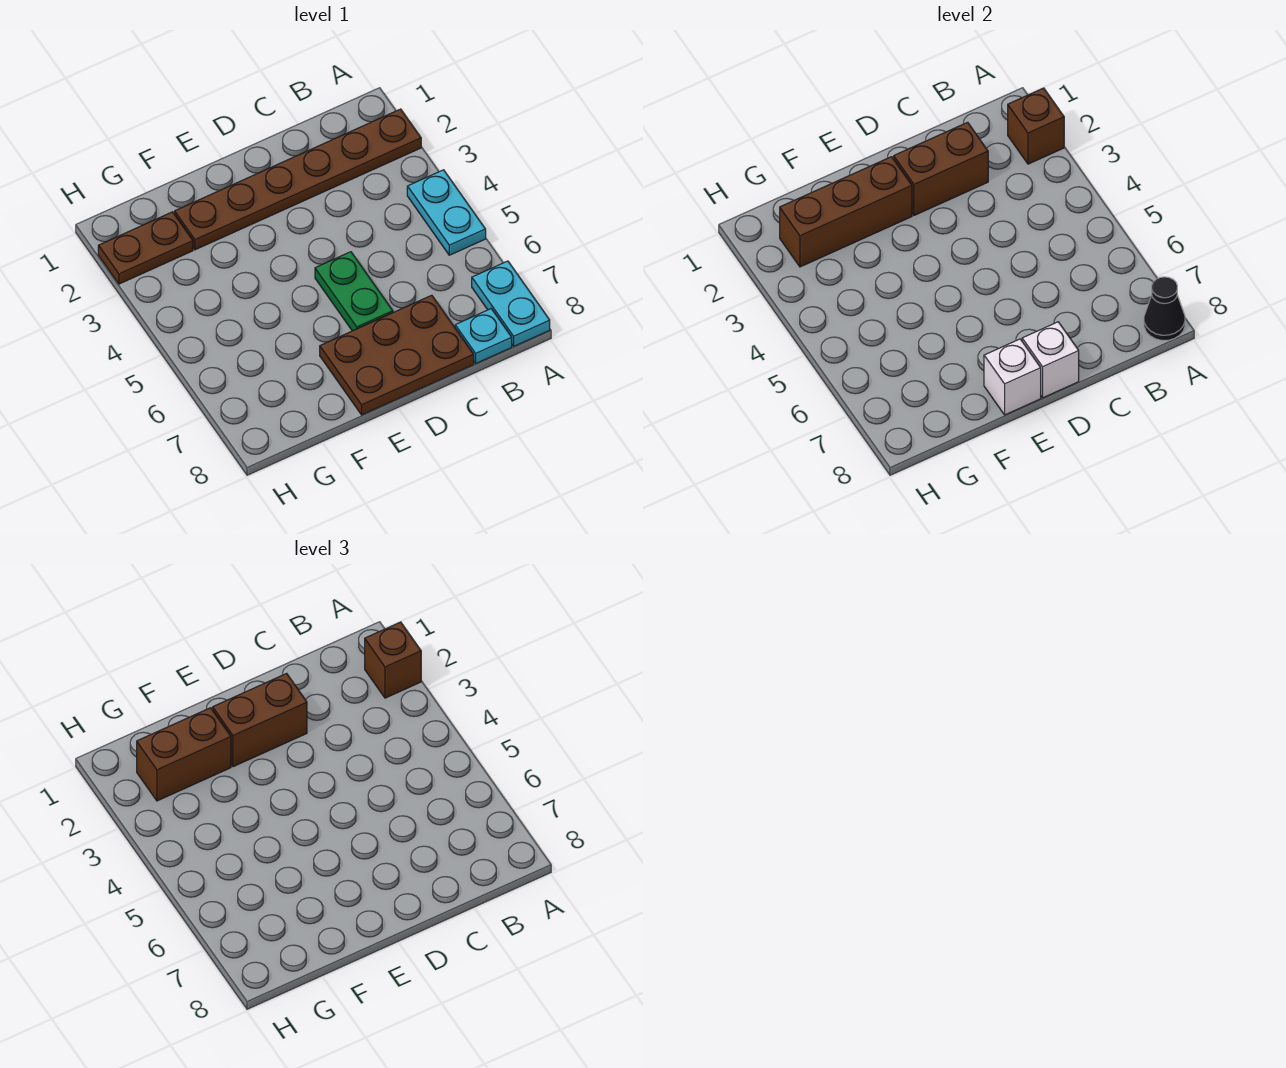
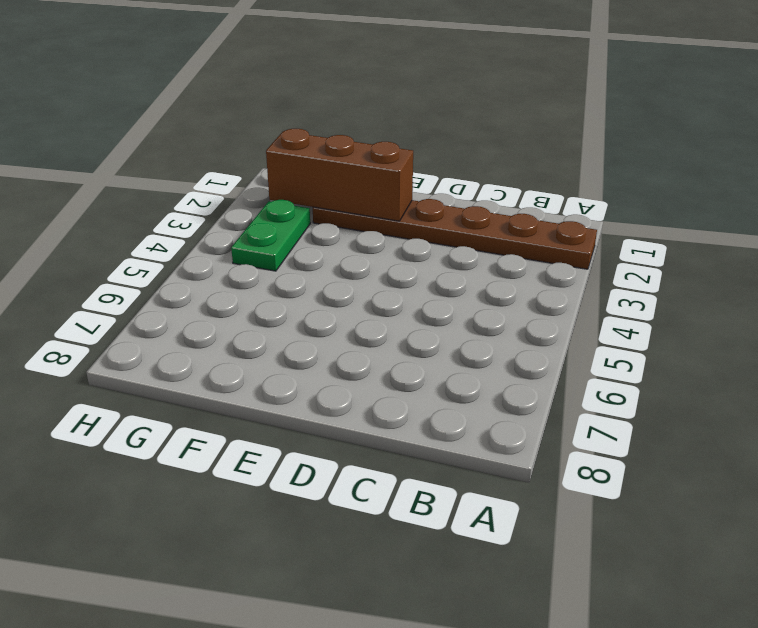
green 1x2 plate [231,200,310,271] -> green 1x2 plate moved to [315,252,393,331]
none -> cyan 1x2 plate [407,170,486,255]
none -> cyan 1x2 plate [472,261,550,346]
none -> cyan 1x1 plate [455,309,512,363]

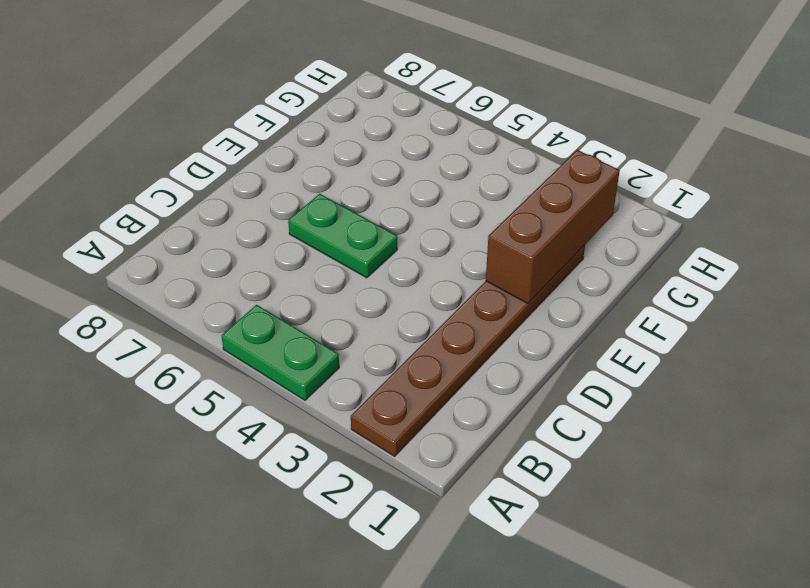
green 1x2 plate [221,305,339,400] -> cyan 1x2 plate [407,170,486,255]
none -> cyan 1x2 plate [472,261,550,346]
none -> cyan 1x1 plate [455,309,512,363]
none -> brown 2x3 plate [320,295,474,415]

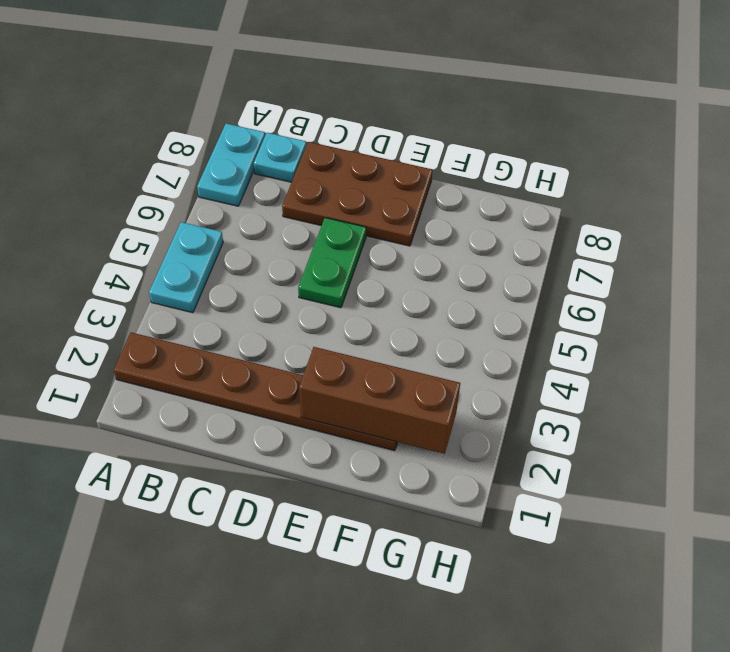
none -> brown 1x2 plate [98,212,193,284]
none -> brown 1x1 brick [1008,88,1064,164]
none -> black 1x1 cone [1144,277,1185,341]

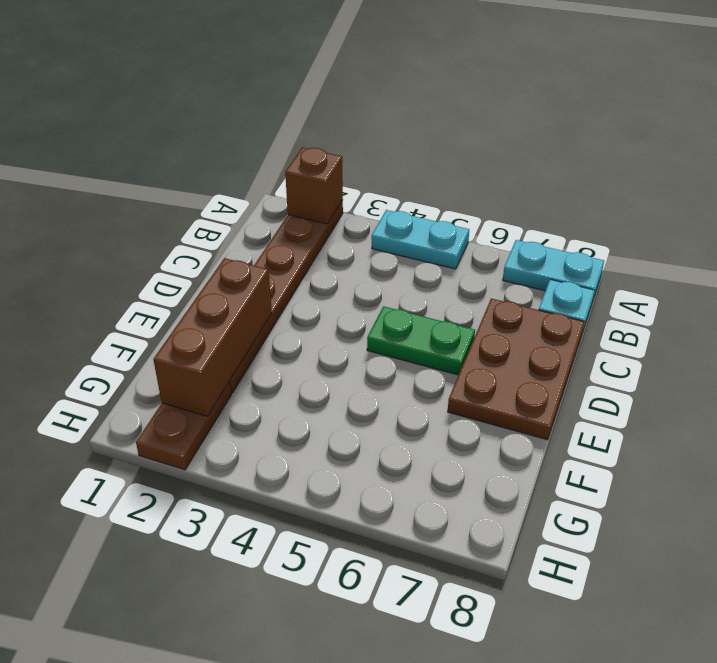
none -> black 1x1 cone [1144,277,1185,341]
none -> brown 1x2 brick [894,122,988,215]
none -> white 1x1 brick [1022,322,1079,398]

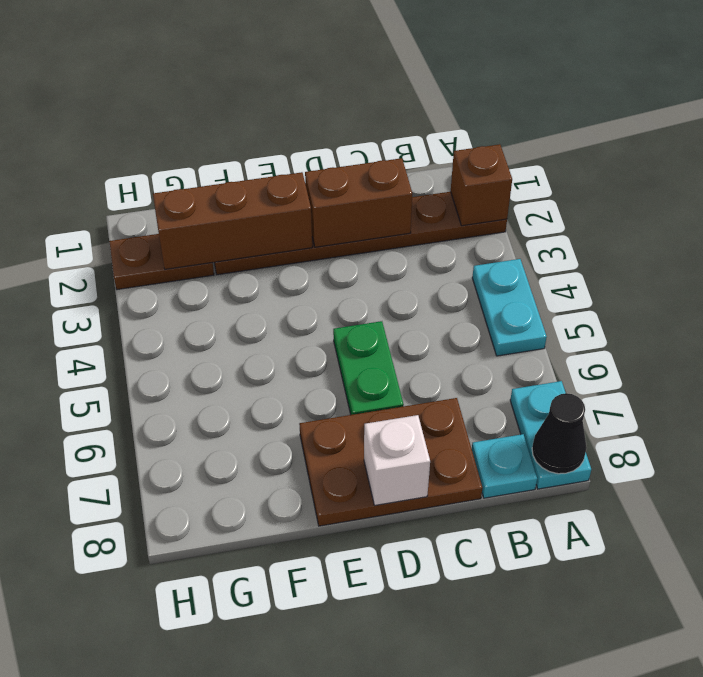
none -> white 1x1 brick [984,339,1041,415]
none -> brown 1x1 brick [365,622,421,698]
none -> brown 1x2 brick [213,673,307,767]

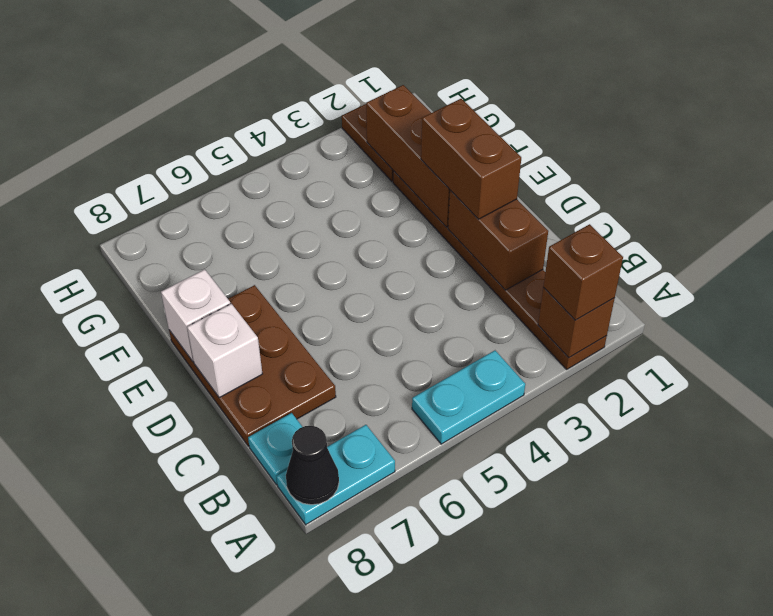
none -> green 1x2 plate [315,252,393,331]
none -> brown 1x2 brick [137,708,231,801]

